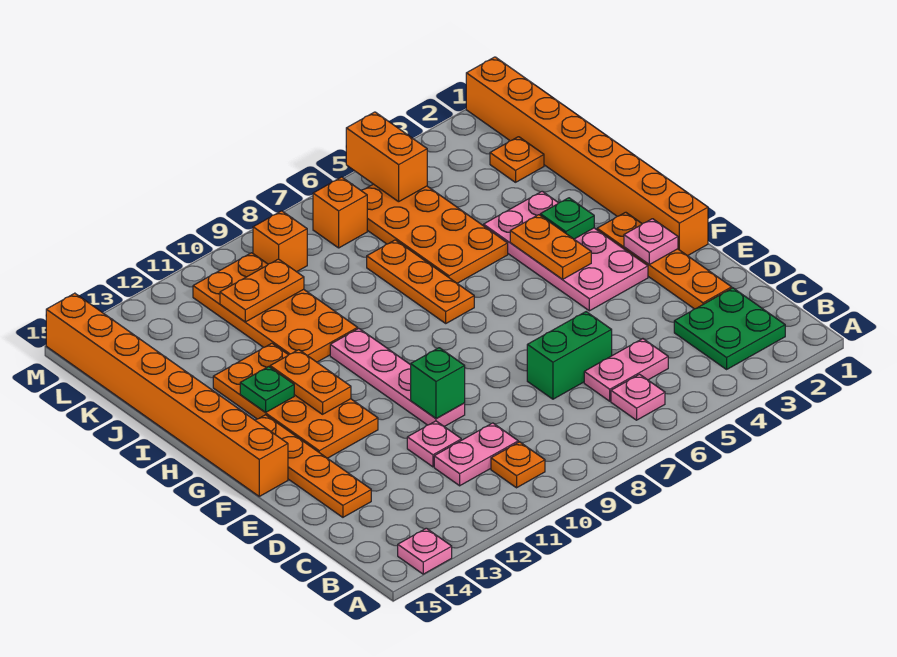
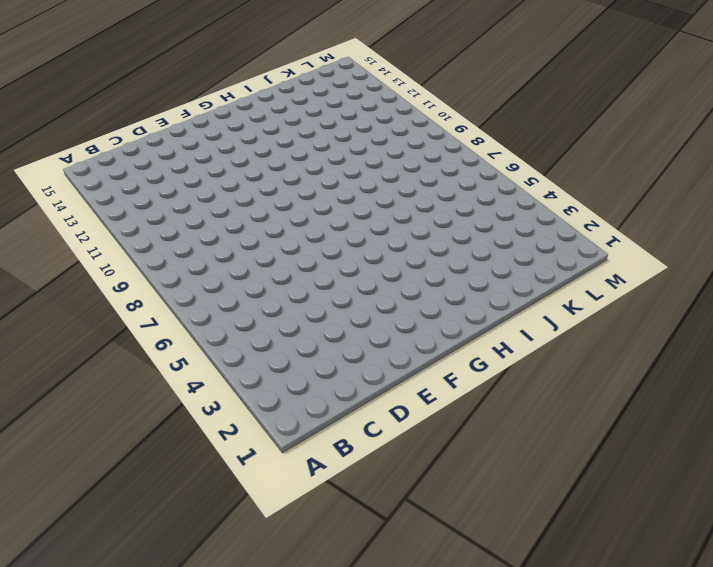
none -> pink 1x1 plate [398,528,452,574]
none -> green 2x2 plate [674,288,785,369]
none -> pink 1x1 plate [611,374,665,420]

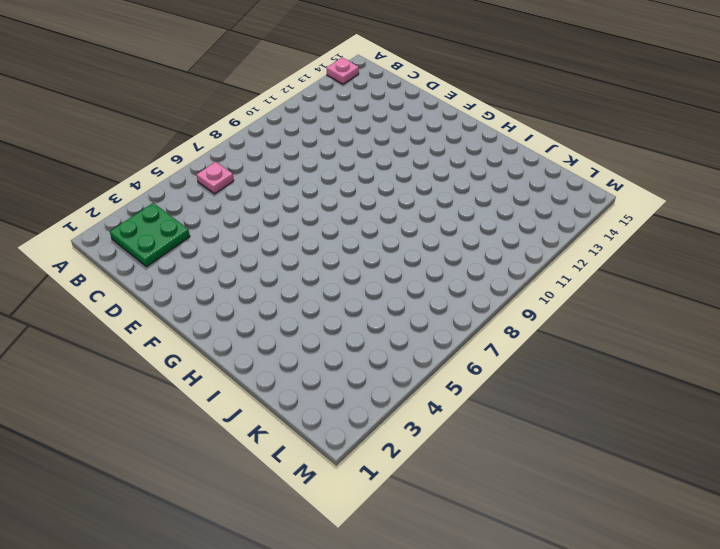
none -> orange 1x1 plate [491,442,545,488]
none -> pink 1x2 plate [584,339,668,401]
none -> pink 1x2 plate [434,423,518,486]

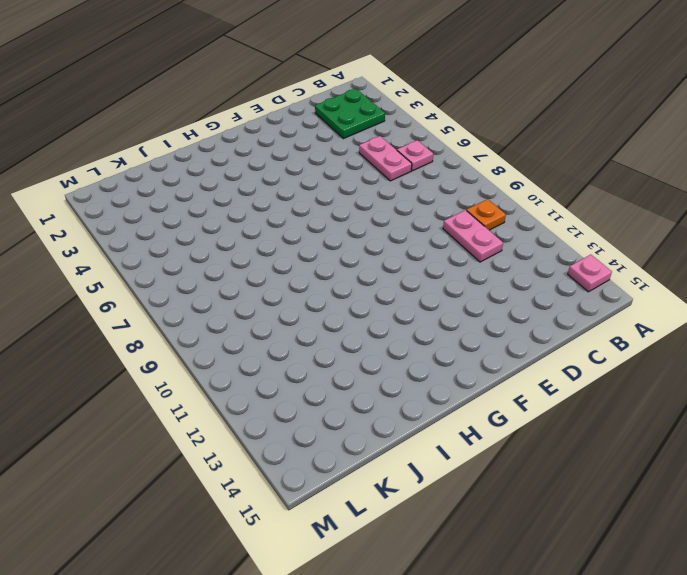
none -> orange 1x4 plate [597,212,732,309]
none -> green 1x2 brick [527,312,612,399]
none -> pink 1x1 plate [407,421,461,467]

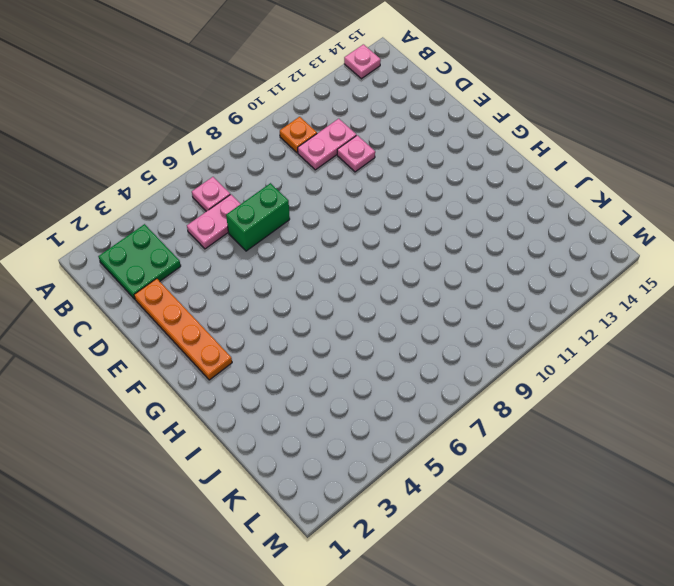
none -> orange 1x4 plate [255,415,371,517]
none -> pink 1x4 plate [330,328,465,427]
none -> orange 1x8 brick [466,57,708,256]

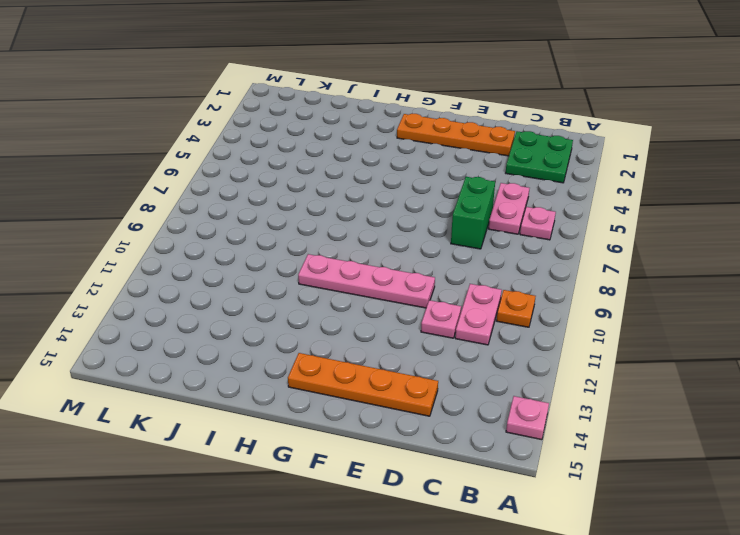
none -> orange 1x8 brick [466,57,708,256]
none -> pink 2x4 plate [484,191,648,311]
none -> orange 2x4 plate [213,343,378,458]

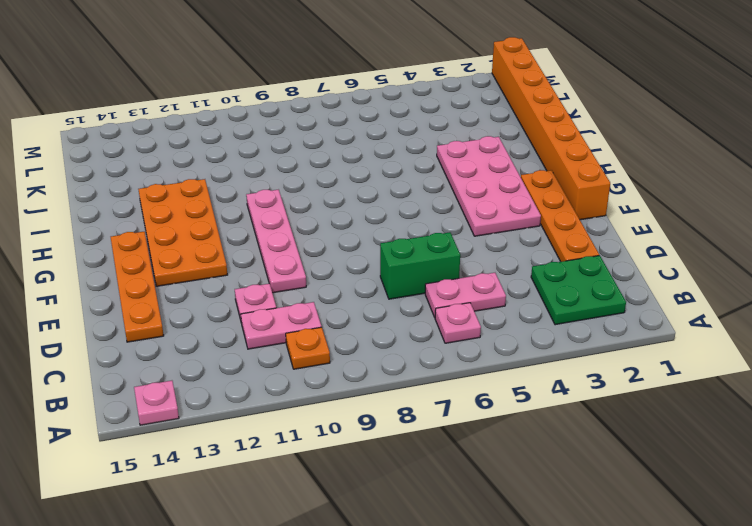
none -> orange 1x8 brick [46,293,288,496]
none -> orange 1x3 plate [367,240,474,323]
none -> orange 2x4 plate [361,184,508,283]

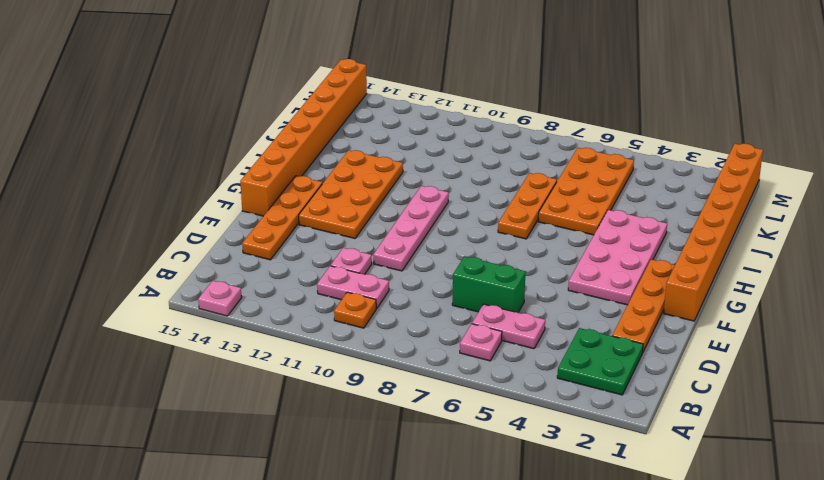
none -> orange 2x4 plate [193,253,358,362]
none -> orange 1x1 plate [490,137,544,182]
none -> orange 1x1 brick [313,177,367,248]

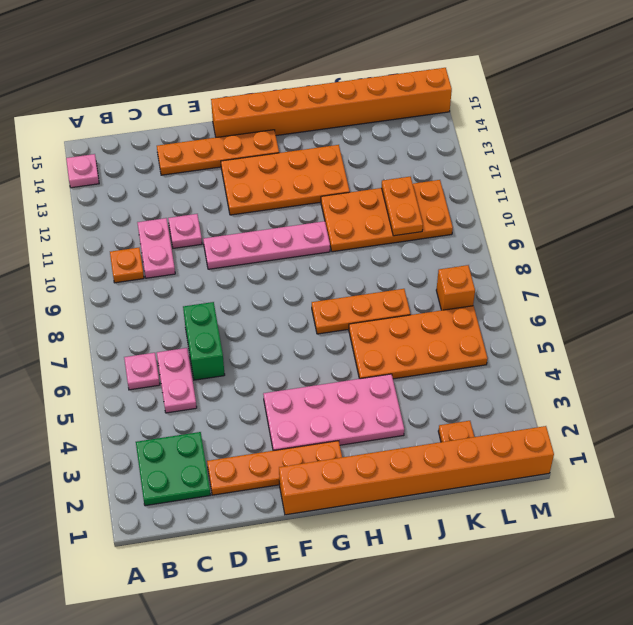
none -> orange 1x1 brick [253,211,307,272]
none -> green 1x1 brick [411,348,465,419]
none -> pink 1x1 plate [624,219,678,265]

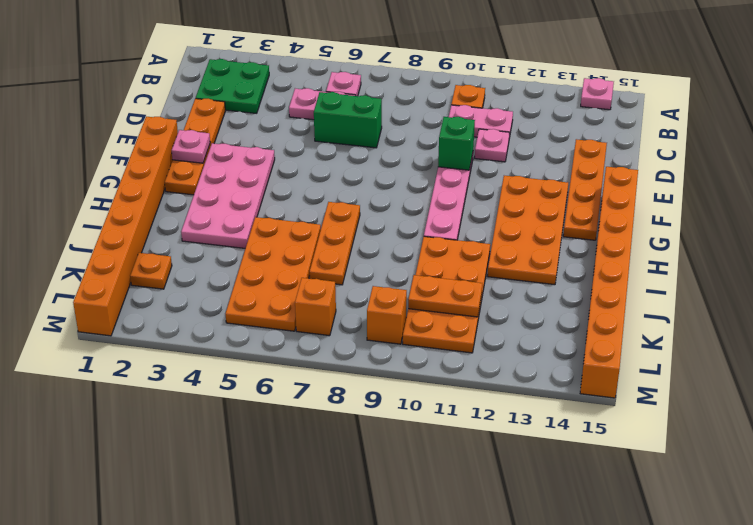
none -> orange 1x2 plate [510,215,591,279]
none -> orange 1x2 plate [270,350,351,414]
none -> green 1x1 plate [540,198,594,239]

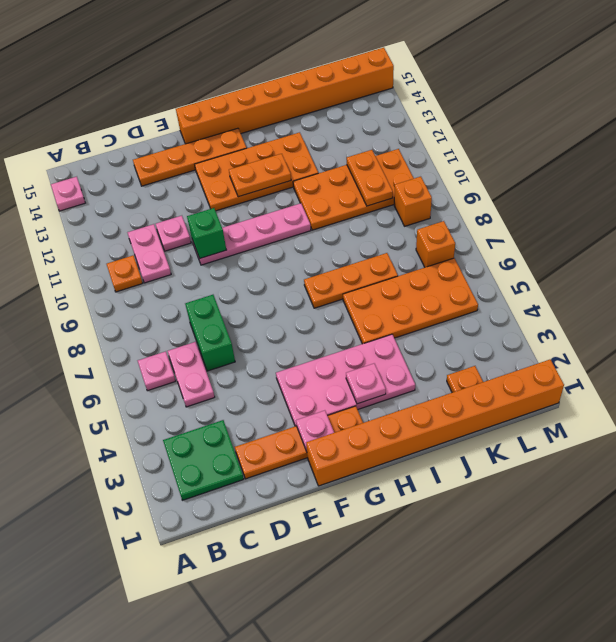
pink 1x1 plate [346,364,386,404] -> green 1x1 plate [540,198,594,239]
none -> orange 1x2 plate [510,215,591,279]
none -> green 1x1 plate [240,367,294,412]
none -> orange 1x2 brick [346,112,427,202]

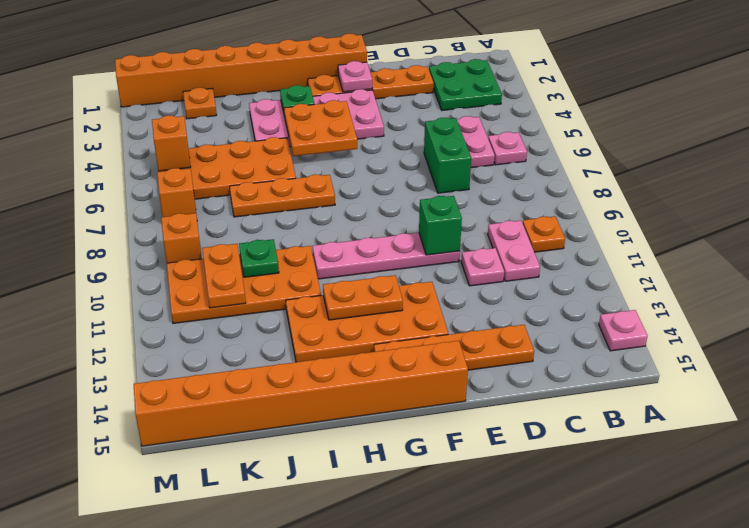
orange 2x2 plate [284,100,357,156] -> orange 1x2 plate [510,215,591,279]
green 1x1 plate [239,239,279,277] -> green 1x1 plate moved to [240,367,294,412]
orange 1x1 brick [152,115,191,171] -> orange 1x2 brick [346,112,427,202]

